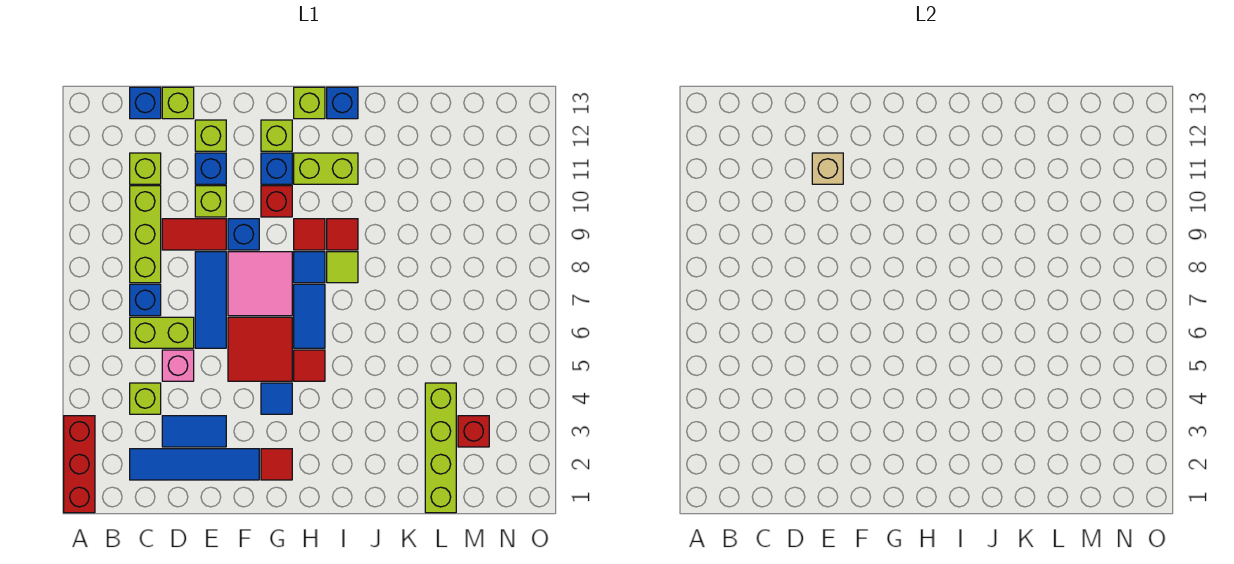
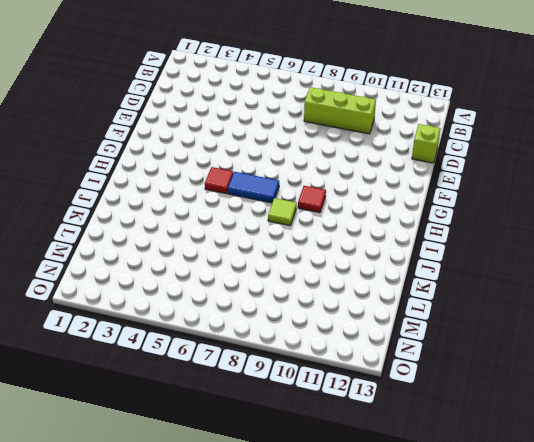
none -> red 1x3 brick [64,416,95,513]
none -> blue 1x4 tile [130,449,259,480]
none -> lime 1x1 brick [130,383,161,414]
none -> lime 1x2 brick [130,317,194,348]

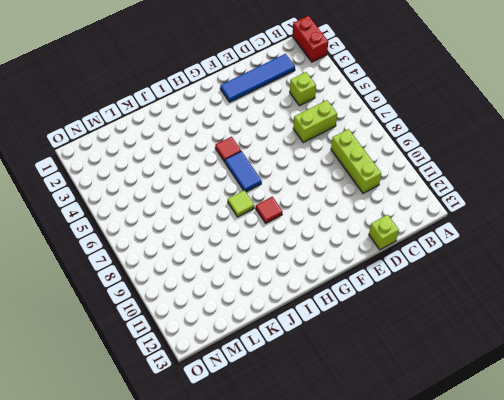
red 1x2 brick [293,16,328,62] -> red 1x3 brick [64,416,95,513]
none -> blue 1x1 brick [130,284,161,316]
none -> lime 1x1 brick [130,153,161,184]
none -> blue 1x1 brick [130,87,161,119]
none -> blue 1x2 tile [162,416,226,447]

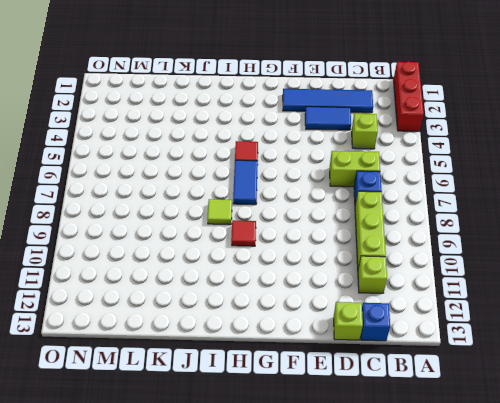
none -> pink 1x1 brick [162,350,194,381]
none -> red 1x2 tile [162,219,226,250]
none -> blue 1x3 tile [195,252,226,348]
none -> lime 1x1 brick [195,186,226,217]

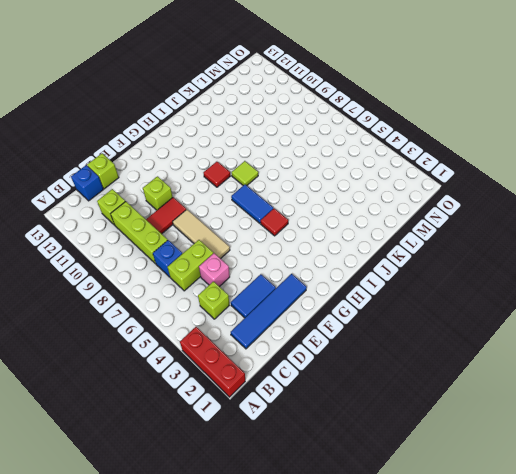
tan 1x3 tile [173,210,230,259] -> blue 1x3 tile [195,252,226,348]
none -> blue 1x1 brick [195,153,226,184]
none -> lime 1x1 brick [195,120,226,151]
none -> red 2x2 tile [228,317,292,381]
none -> pink 2x2 tile [228,252,292,316]

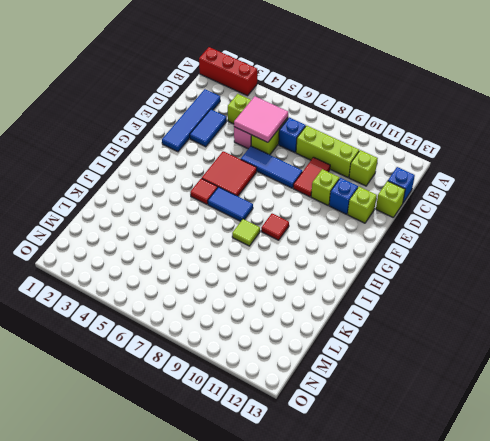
pink 2x2 tile [234,96,288,142] -> pink 2x2 tile moved to [228,252,292,316]
none -> blue 1x1 brick [228,219,259,250]
none -> red 1x1 tile [261,449,292,480]
none -> blue 1x1 tile [261,383,292,414]
none -> red 1x1 brick [261,186,292,217]

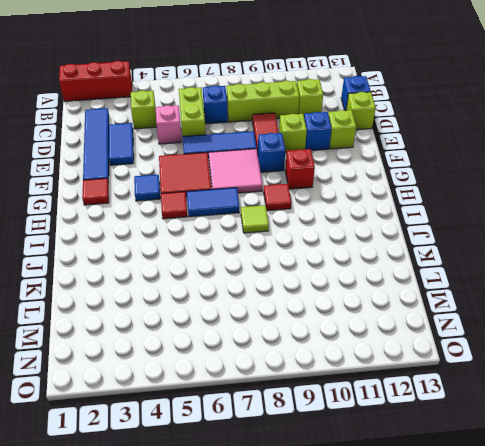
none -> blue 1x1 brick [261,153,292,184]
none -> lime 1x1 brick [261,120,292,151]
none -> blue 1x1 tile [294,252,325,283]
none -> lime 1x2 brick [294,153,358,184]

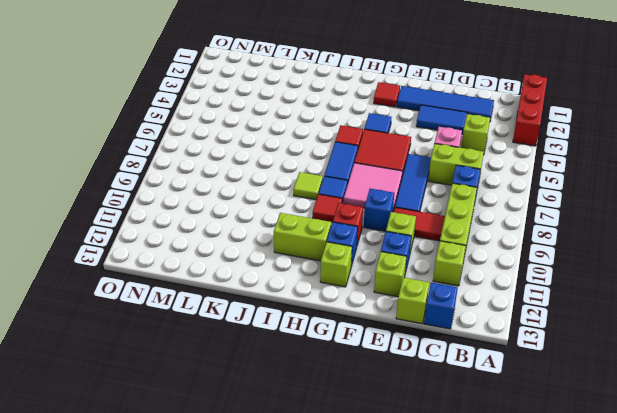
none -> lime 1x1 brick [294,87,325,119]
none -> red 1x1 tile [327,219,358,250]
none -> blue 1x1 brick [327,87,358,119]
none -> lime 1x4 brick [425,383,456,513]

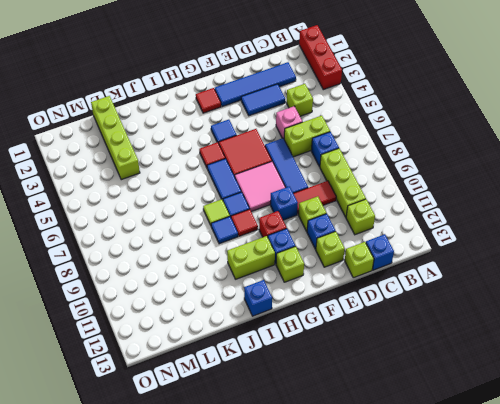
blue 1x1 tile [211,217,238,244] -> red 1x1 tile [327,219,358,250]
none -> lime 1x1 brick [294,87,325,119]
none -> red 1x1 brick [458,416,489,447]
none -> tan 1x1 brick [812,153,843,184]

